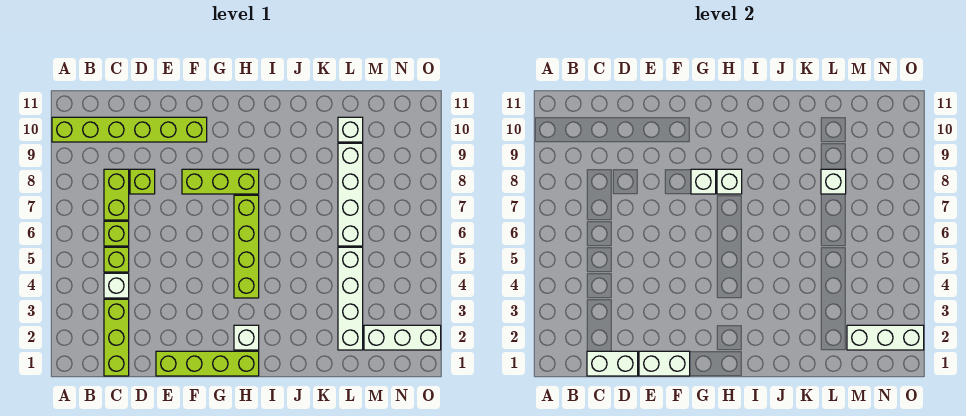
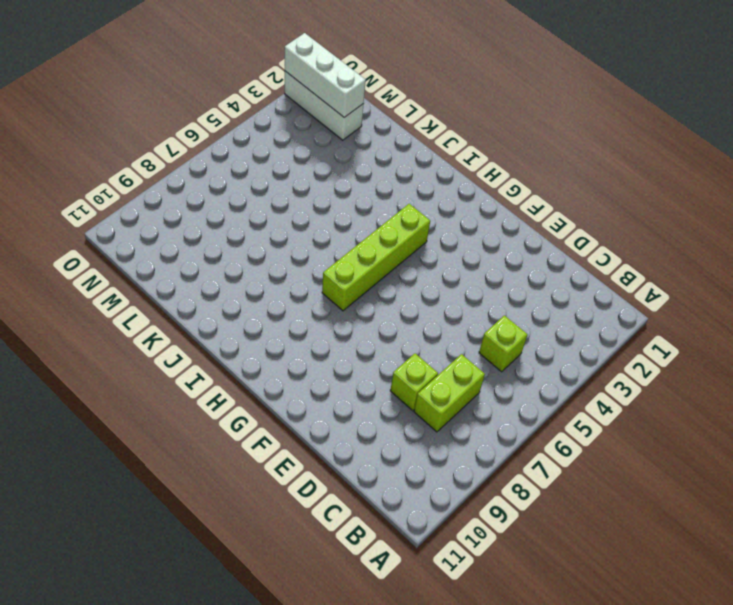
none -> lime 1x6 brick [52,117,207,142]
none -> lime 1x3 brick [104,299,129,376]
none -> white 1x1 brick [104,273,129,298]

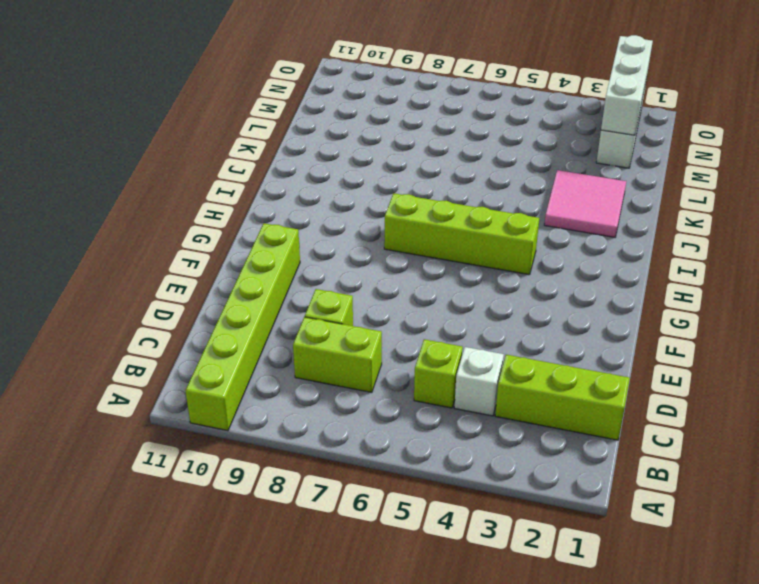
pink 2x2 tile [544,170,626,237] -> none
none -> lime 1x1 brick [104,221,129,246]
none -> lime 1x4 brick [156,351,259,376]
none -> lime 1x3 brick [182,169,259,194]

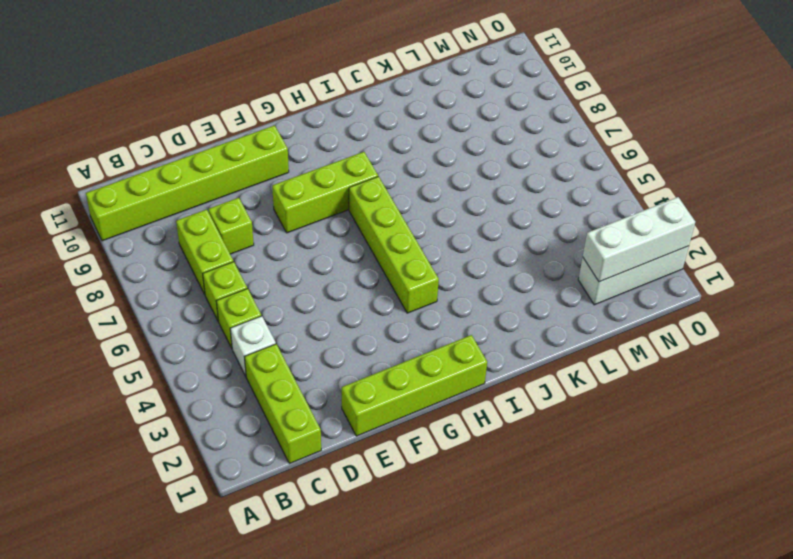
none -> white 1x1 brick [234,325,259,350]
none -> white 1x4 brick [338,247,363,350]
none -> white 1x4 brick [338,143,363,246]

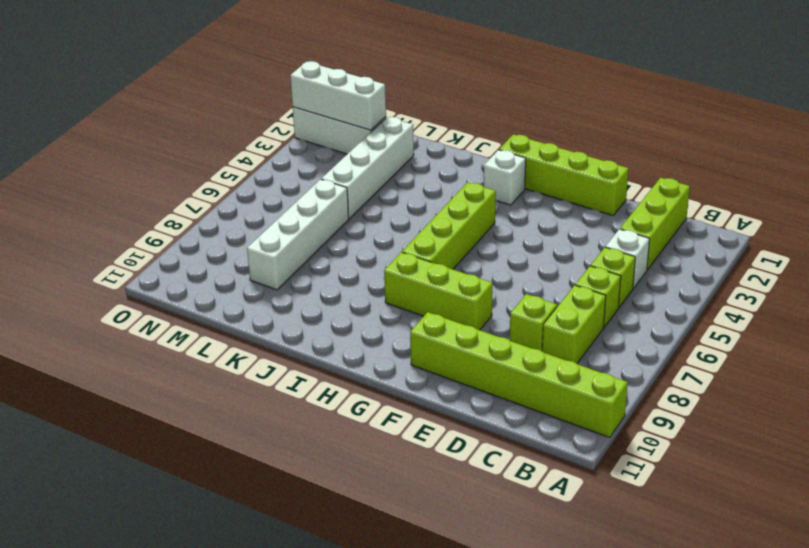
none -> white 1x1 brick [338,117,363,142]
none -> white 1x2 brick [587,351,638,376]
none -> white 1x2 brick [639,351,690,376]

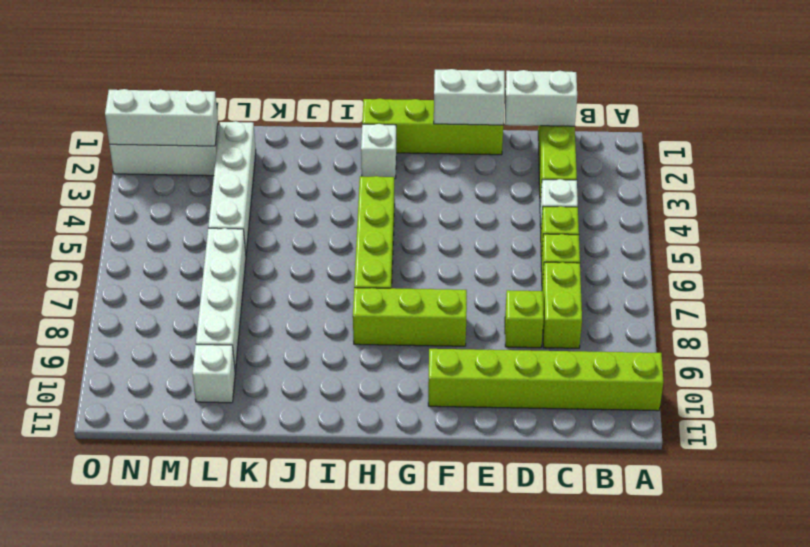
none -> white 1x1 brick [691,169,716,194]
none -> white 1x1 brick [717,169,742,194]
none -> white 1x1 brick [821,169,846,194]

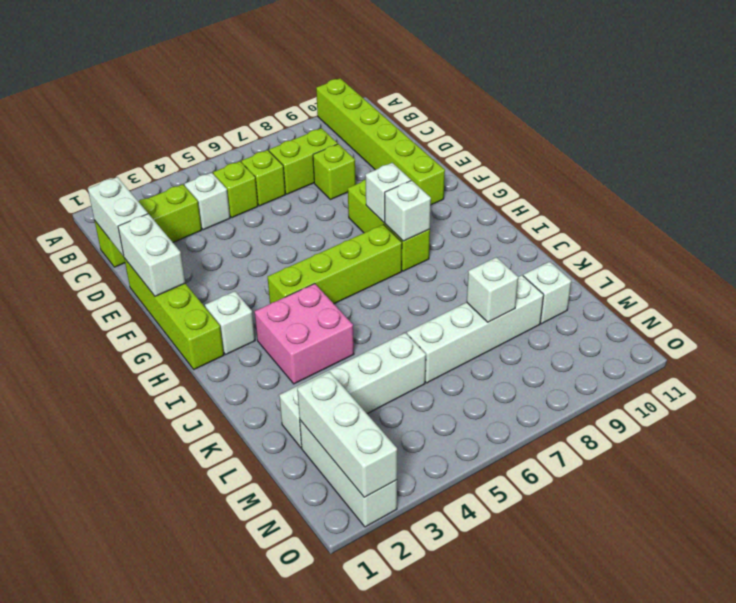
pink 2x2 brick [255,284,354,384] -> none

